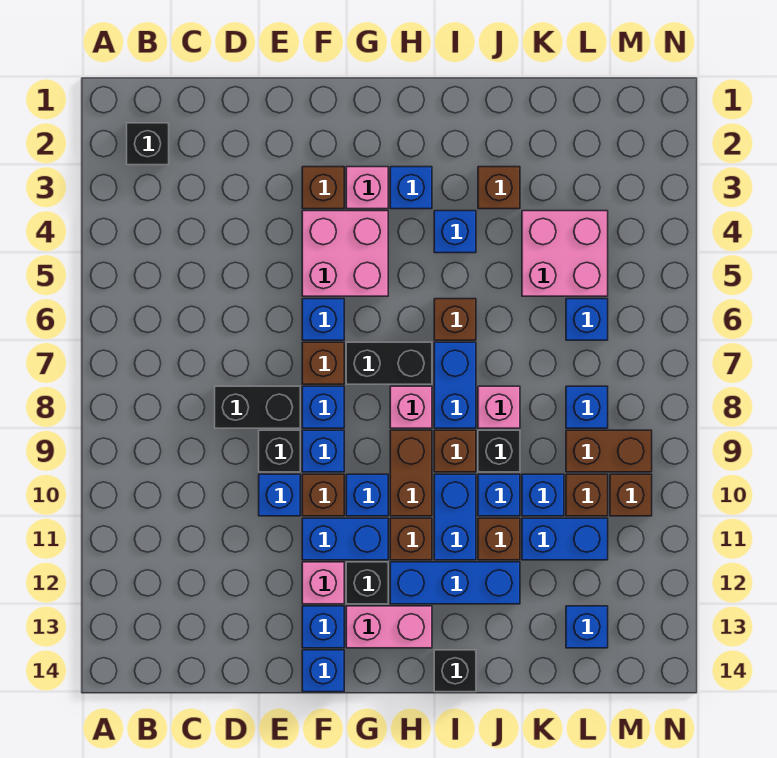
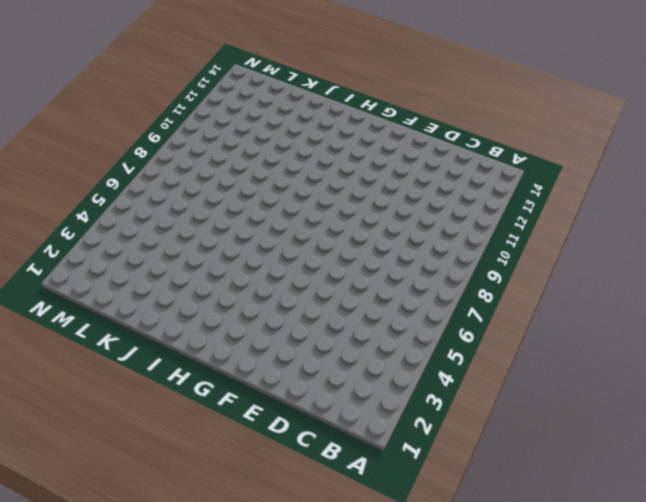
none -> black 1x1 brick [127,123,169,165]
none -> black 1x2 brick [215,386,300,428]
none -> black 1x1 brick [259,430,300,472]
none -> blue 1x1 brick [259,474,300,516]

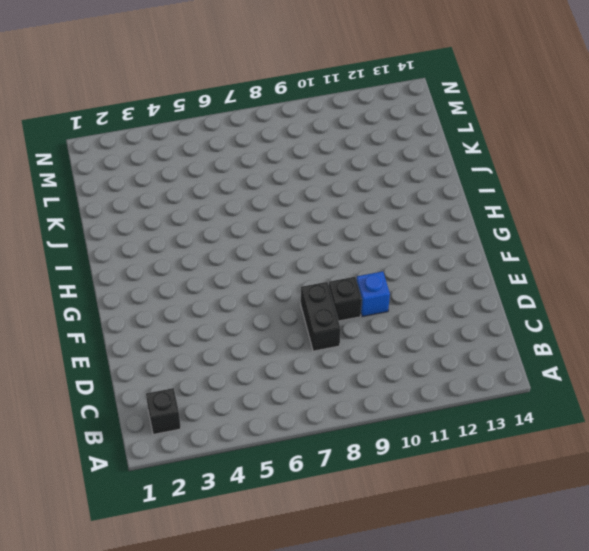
none -> brown 1x1 brick [302,167,344,209]
none -> pink 2x2 brick [302,211,388,296]
none -> blue 1x1 brick [302,299,344,340]
none -> brown 1x1 brick [302,342,344,384]

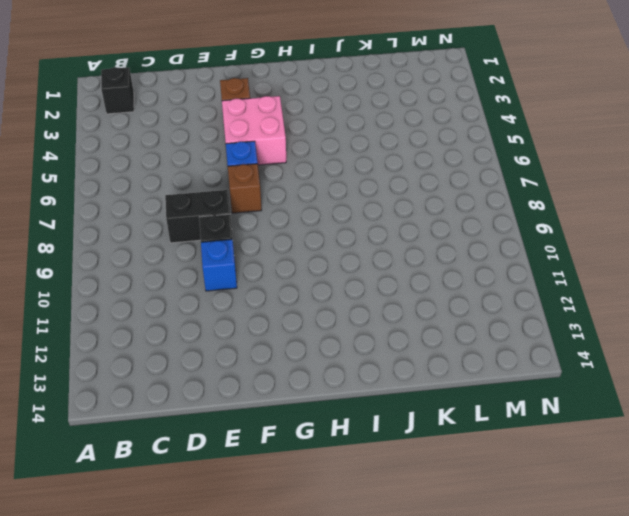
none -> blue 1x1 brick [302,386,344,428]
none -> blue 1x1 brick [302,430,344,472]
none -> brown 1x1 brick [302,474,344,516]
none -> blue 1x2 brick [302,518,388,560]

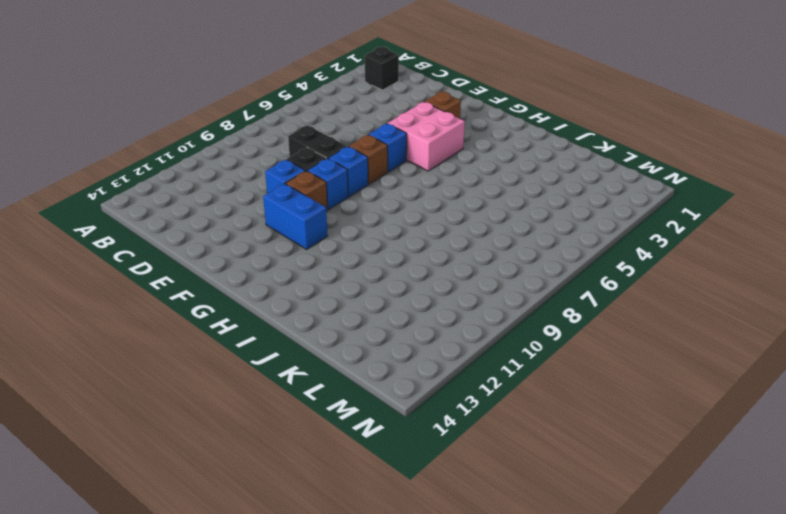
none -> pink 1x1 brick [302,562,344,604]
none -> blue 1x1 brick [302,606,344,648]
none -> blue 1x1 brick [302,650,344,692]
none -> pink 1x1 brick [346,167,388,209]

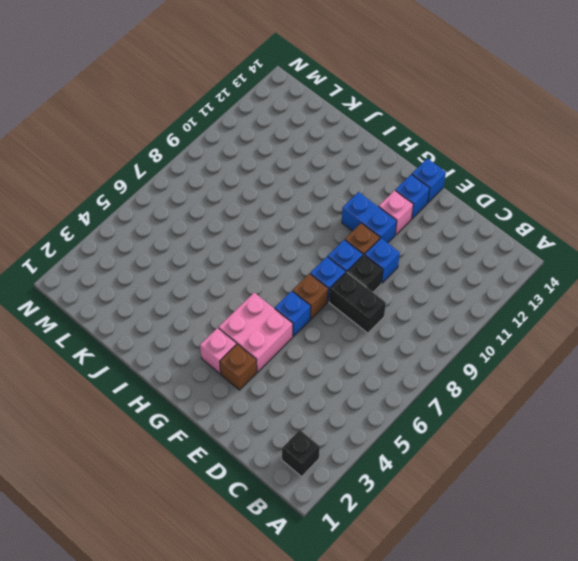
none -> black 1x2 brick [346,342,432,384]
none -> blue 1x1 brick [346,474,388,516]
none -> black 1x1 brick [346,562,388,604]
none -> pink 1x2 brick [346,606,432,648]

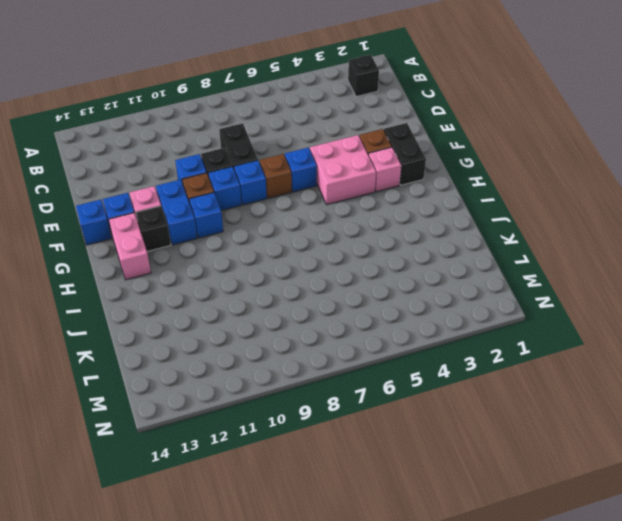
black 1x2 brick [384,123,426,185] -> black 1x2 brick moved to [346,342,432,384]
none -> blue 1x1 brick [390,167,432,209]
none -> pink 1x1 brick [390,386,432,428]
none -> brown 1x2 brick [390,430,432,516]
none -> brown 1x1 brick [390,518,432,560]

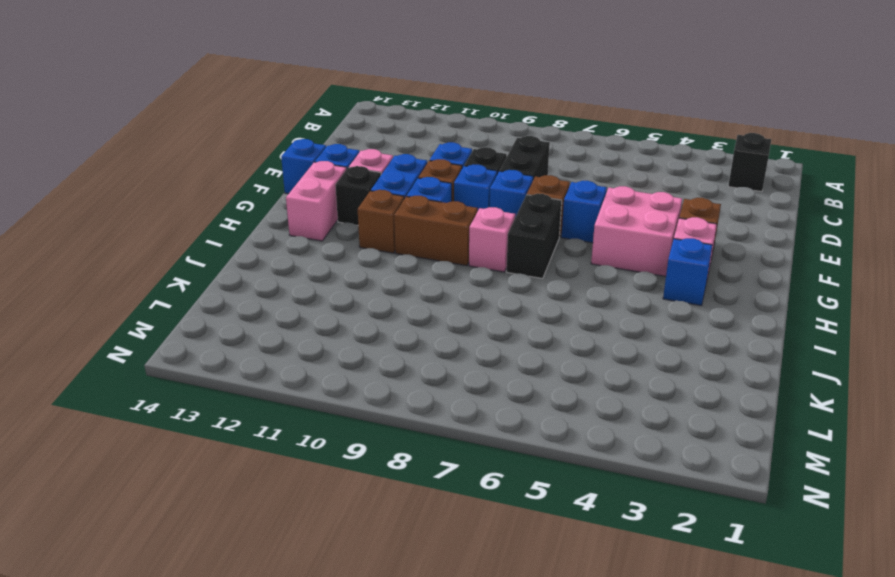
none -> blue 1x3 brick [390,562,520,604]
none -> blue 1x1 brick [434,211,476,253]
none -> brown 1x1 brick [434,299,476,340]
none -> blue 1x2 brick [434,342,476,428]

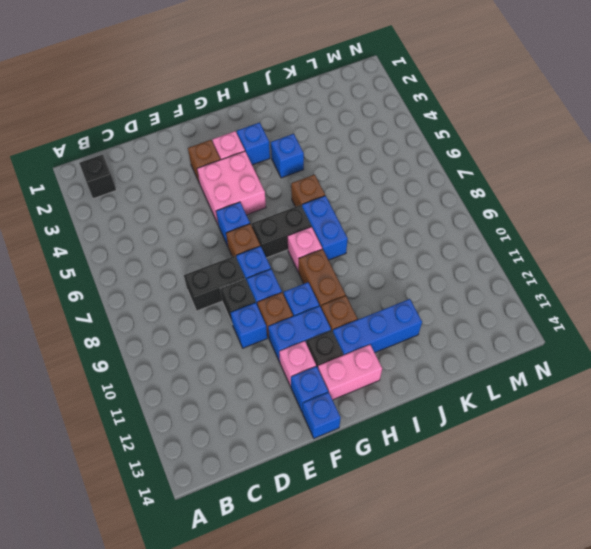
none -> brown 1x1 brick [434,430,476,472]
none -> blue 1x2 brick [434,474,476,560]
none -> black 1x1 brick [434,650,476,692]
none -> brown 1x1 brick [478,167,520,209]

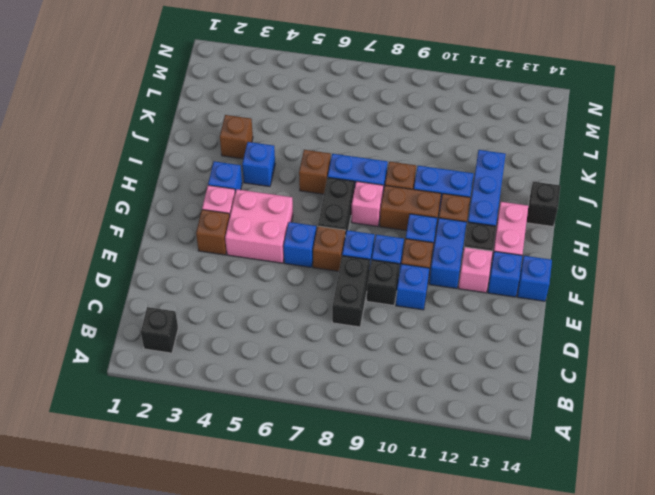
none -> pink 1x1 brick [478,386,520,428]
none -> black 1x1 brick [478,430,520,472]
none -> blue 1x1 brick [478,474,520,516]
none -> brown 1x1 brick [478,518,520,560]

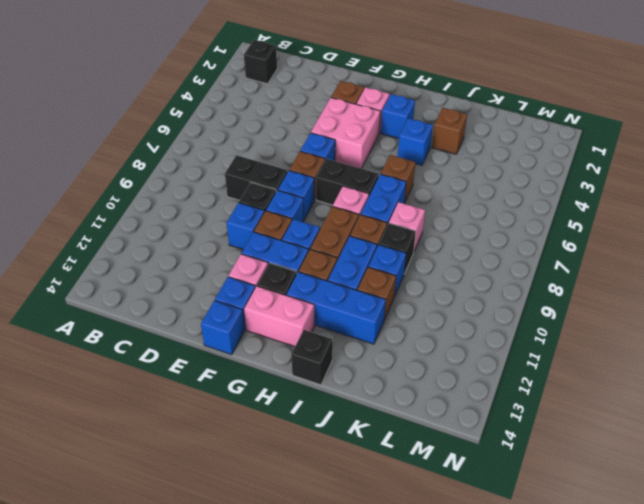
none -> pink 2x2 brick [522,211,608,296]
none -> blue 1x1 brick [522,474,564,516]
none -> blue 1x2 brick [522,518,608,560]
none -> blue 1x1 brick [566,299,608,340]

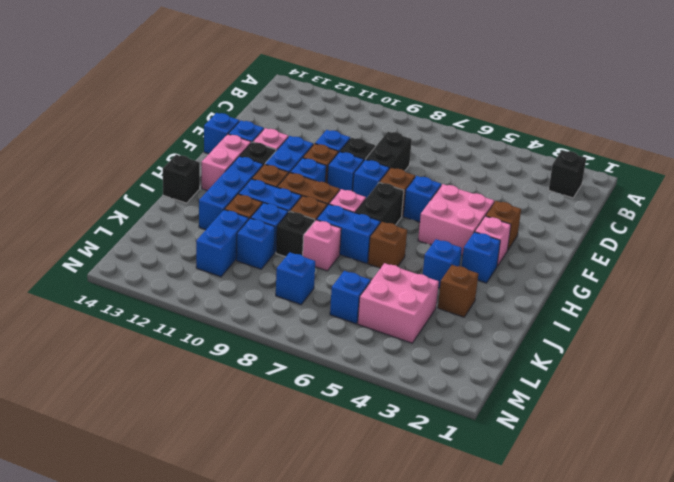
none -> brown 1x2 brick [566,430,652,472]
none -> brown 1x1 brick [566,474,608,516]
none -> blue 1x1 brick [566,606,608,648]
none -> brown 1x1 brick [610,474,652,516]

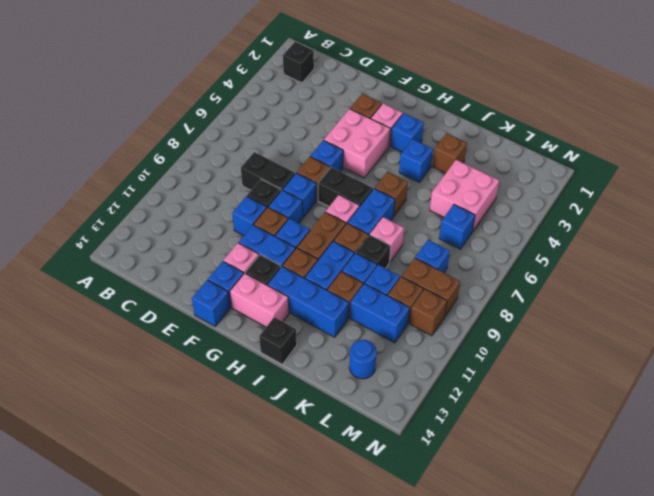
blue 1x1 round brick [349,340,376,379] -> blue 1x1 brick [566,606,608,648]

